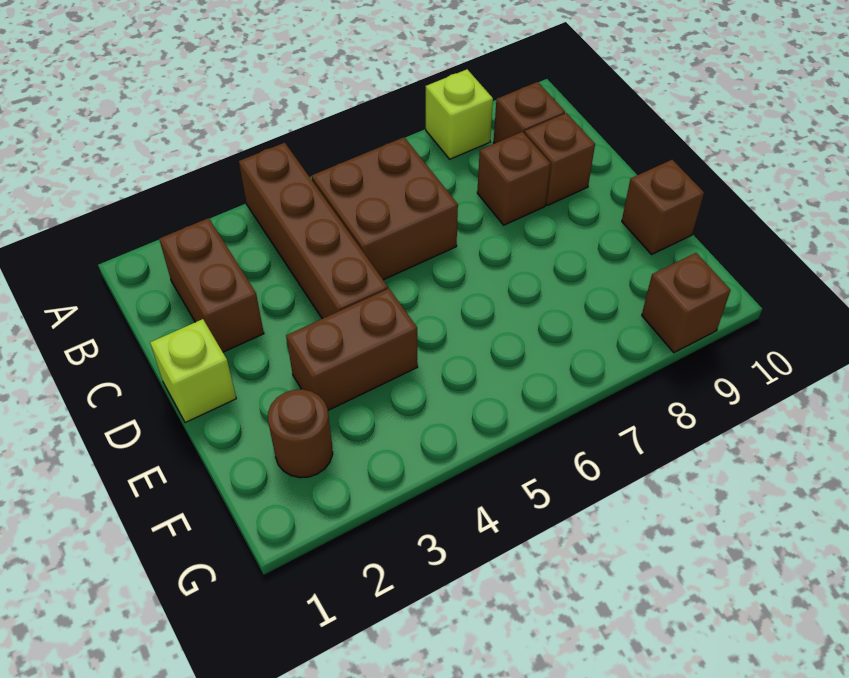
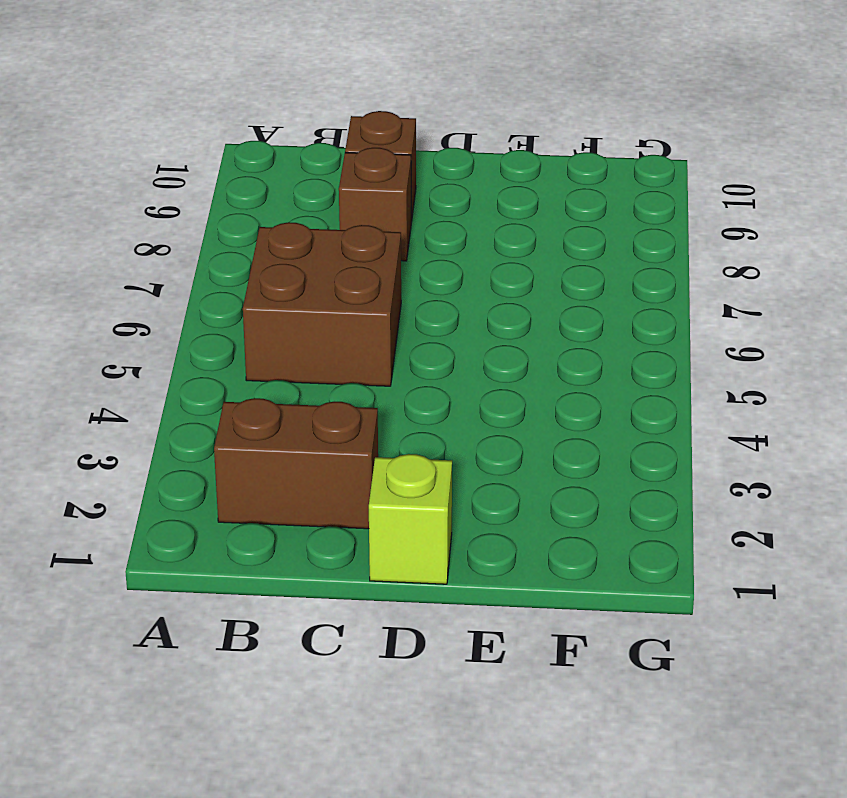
none -> brown 1x4 brick [239,143,388,319]
none -> lime 1x1 brick [426,69,493,159]
none -> brown 1x1 brick [494,82,565,144]

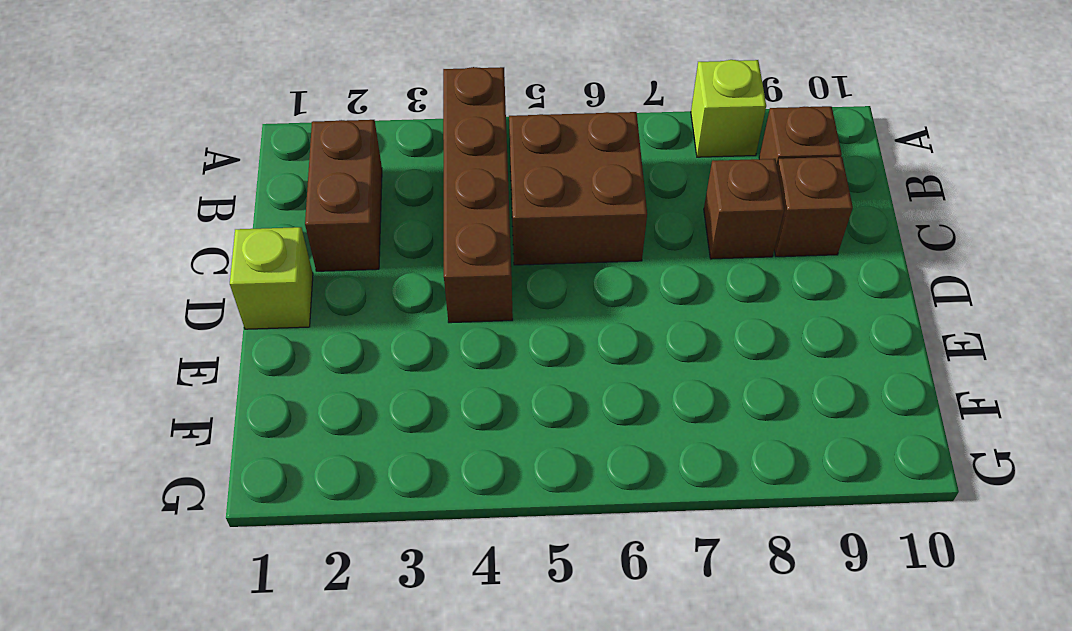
none -> brown 1x2 brick [286,289,418,410]
none -> brown 1x1 brick [622,160,704,254]
none -> brown 1x1 round brick [268,389,333,478]

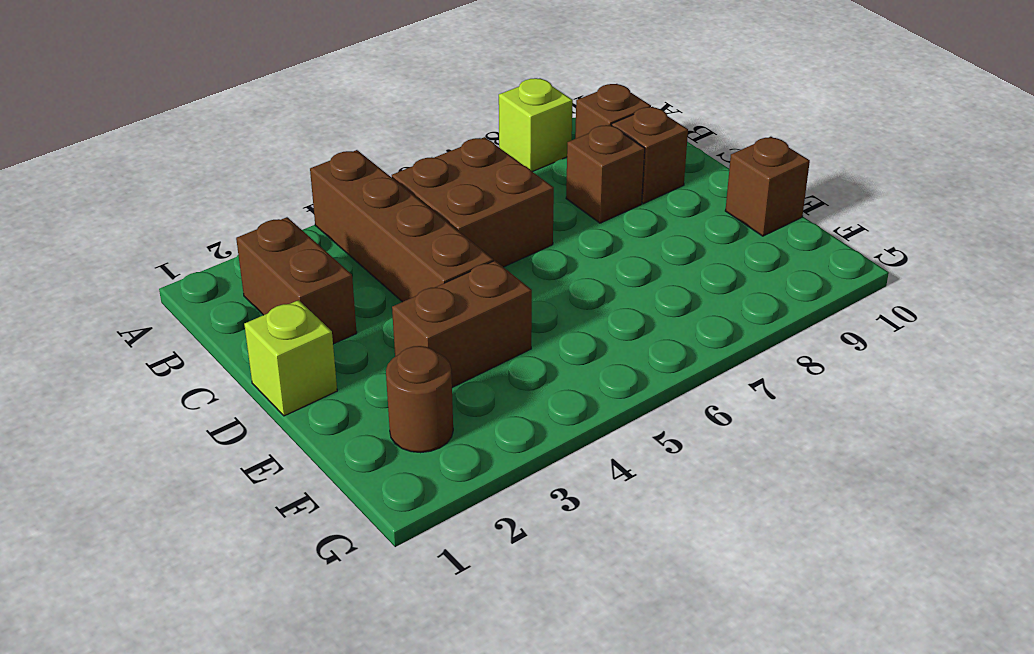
none -> brown 1x1 brick [642,253,731,353]

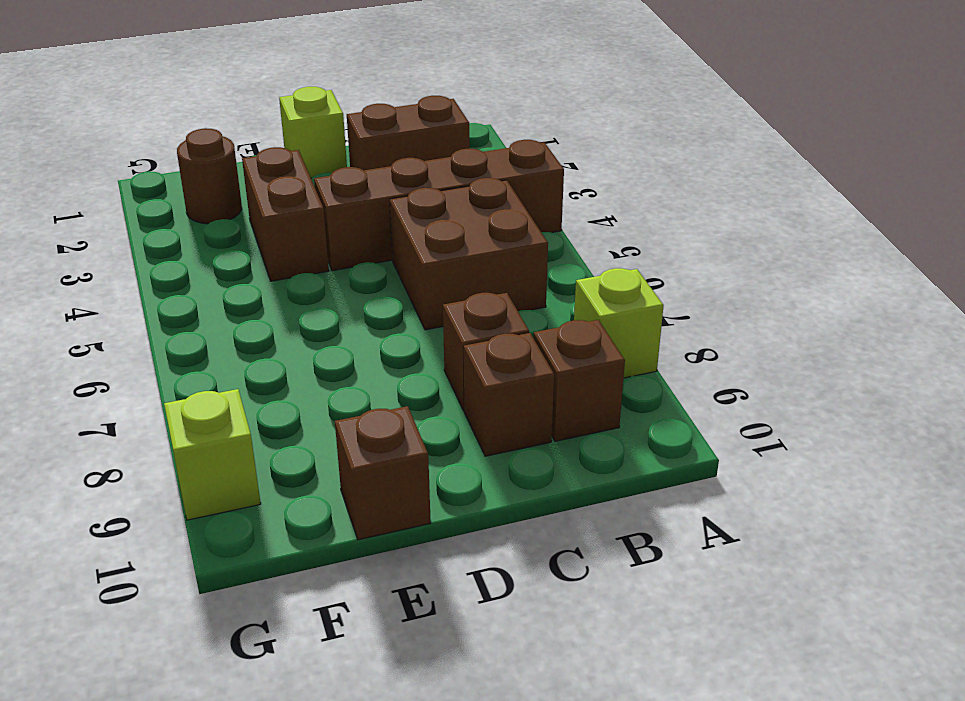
lime 1x1 brick [164,389,261,520] -> brown 1x1 brick [642,253,731,353]

